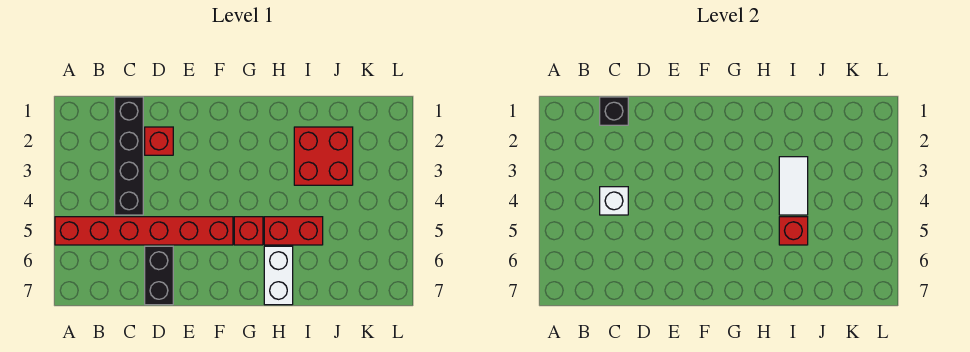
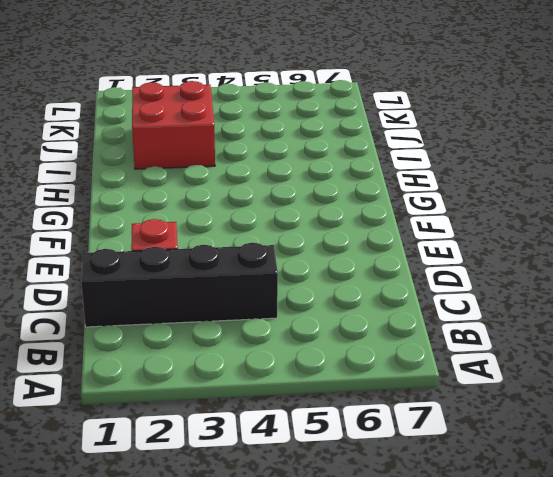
none -> red 1x6 brick [55,217,233,245]
none -> black 1x2 brick [145,246,173,305]
none -> red 1x1 brick [234,217,263,245]

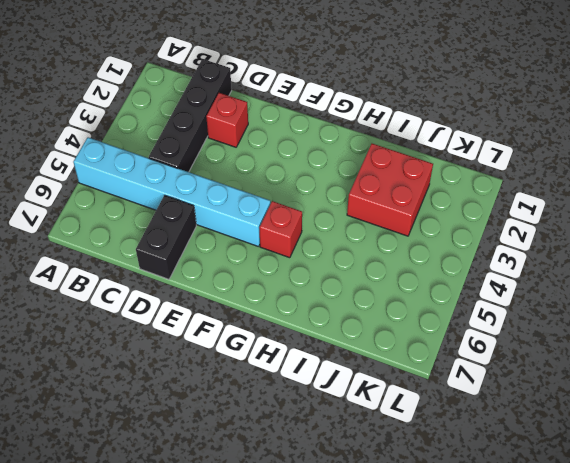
cyan 1x6 brick [73,137,271,247] -> red 1x6 brick [55,217,233,245]
none -> red 1x2 brick [264,217,323,245]
none -> white 1x2 brick [264,246,293,305]
none -> black 1x1 brick [600,97,628,125]

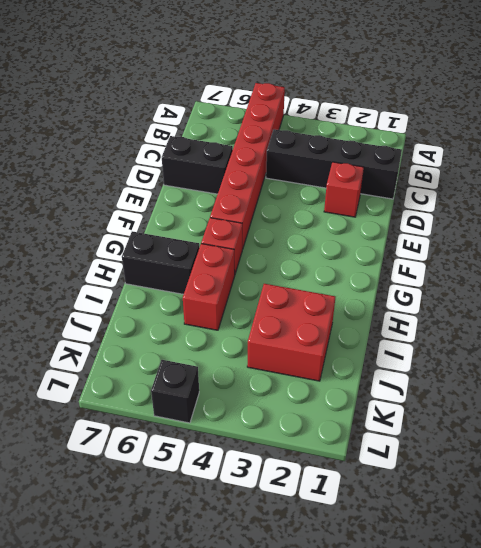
black 1x2 brick [122,231,199,294] -> white 1x2 brick [264,246,293,305]
black 1x1 brick [151,360,199,423] -> black 1x1 brick moved to [600,97,628,125]
none -> white 1x1 brick [600,187,628,215]
none -> white 1x2 tile [779,157,808,215]
none -> red 1x1 brick [779,217,808,245]

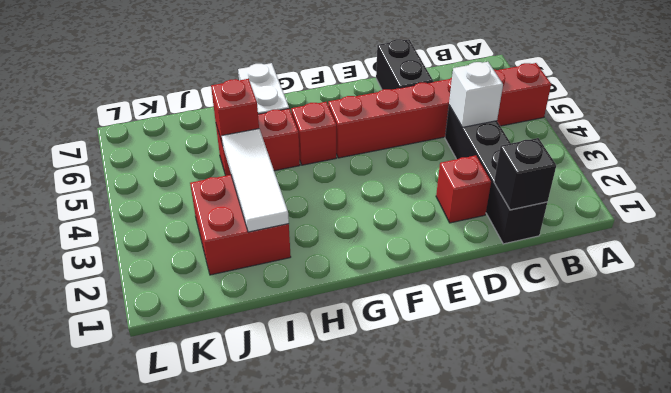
white 1x3 tile [222,129,289,232] -> white 1x2 tile [779,157,808,215]

